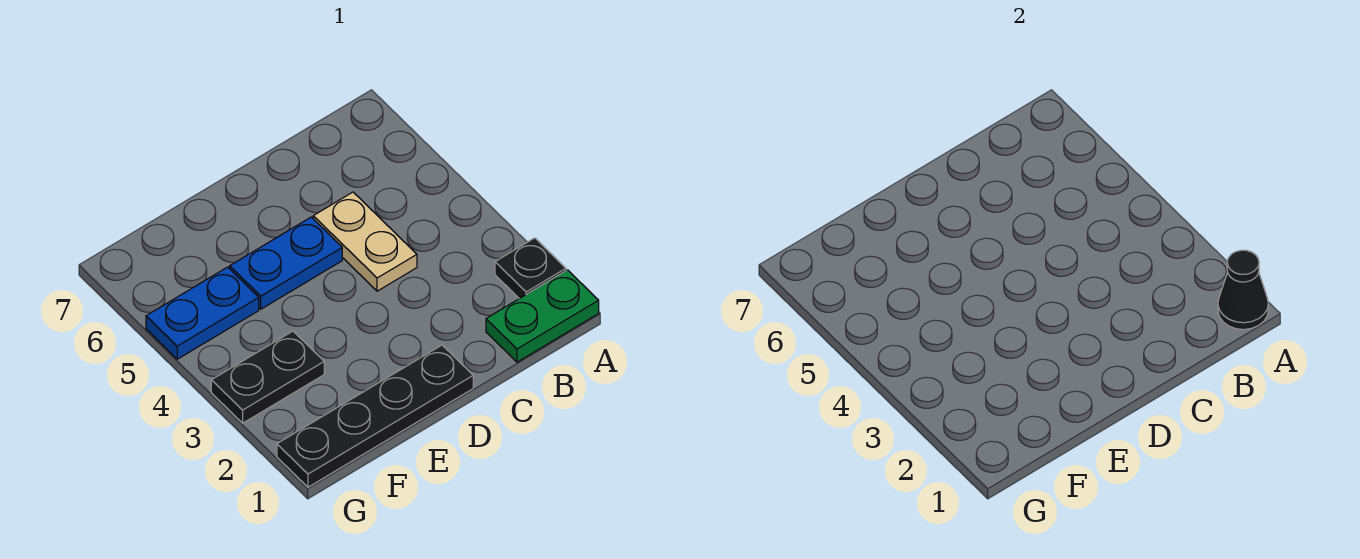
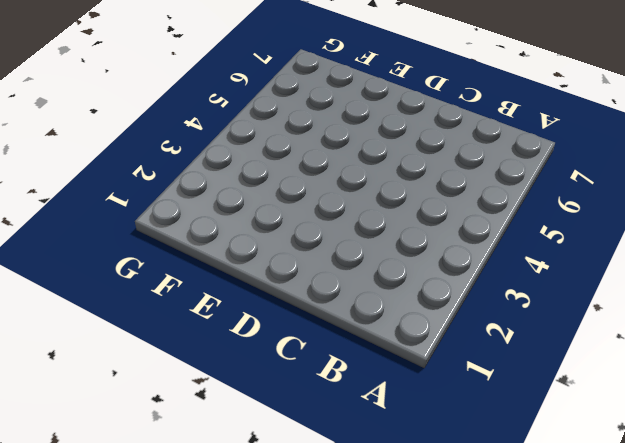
none -> green 1x2 plate [486,270,599,362]
none -> black 1x1 plate [495,238,566,299]

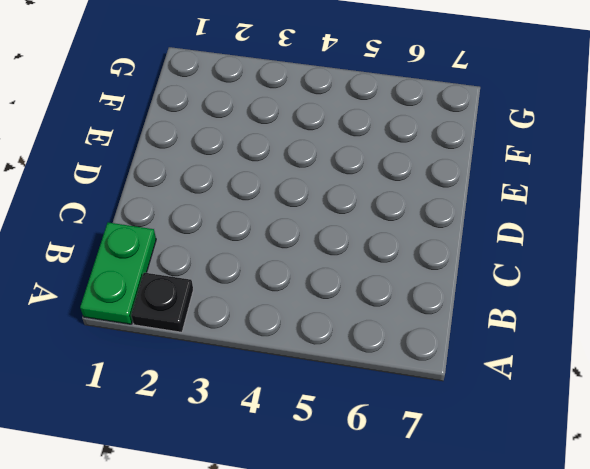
none -> tan 1x2 plate [313,192,417,291]
none -> black 1x4 plate [277,345,473,487]

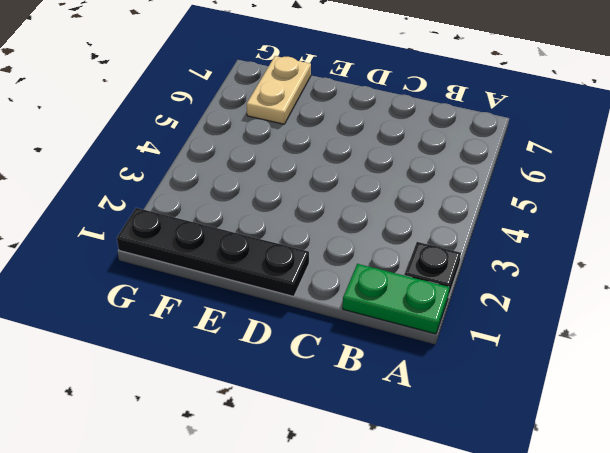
tan 1x2 plate [247,56,311,124] -> tan 1x2 plate moved to [313,192,417,291]
none -> blue 1x2 plate [230,217,342,309]
none -> black 1x2 plate [211,331,324,423]

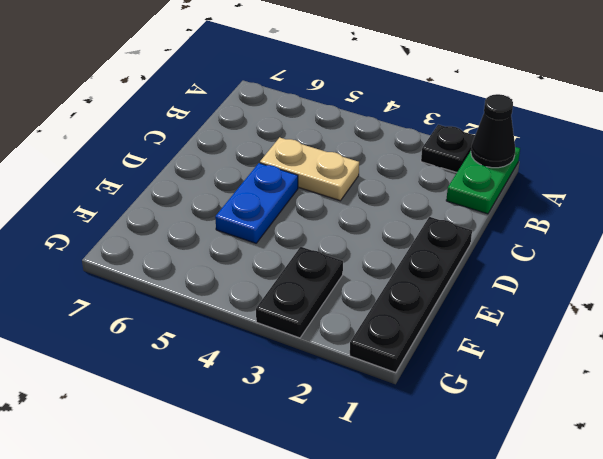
none -> blue 1x2 plate [146,267,259,359]

